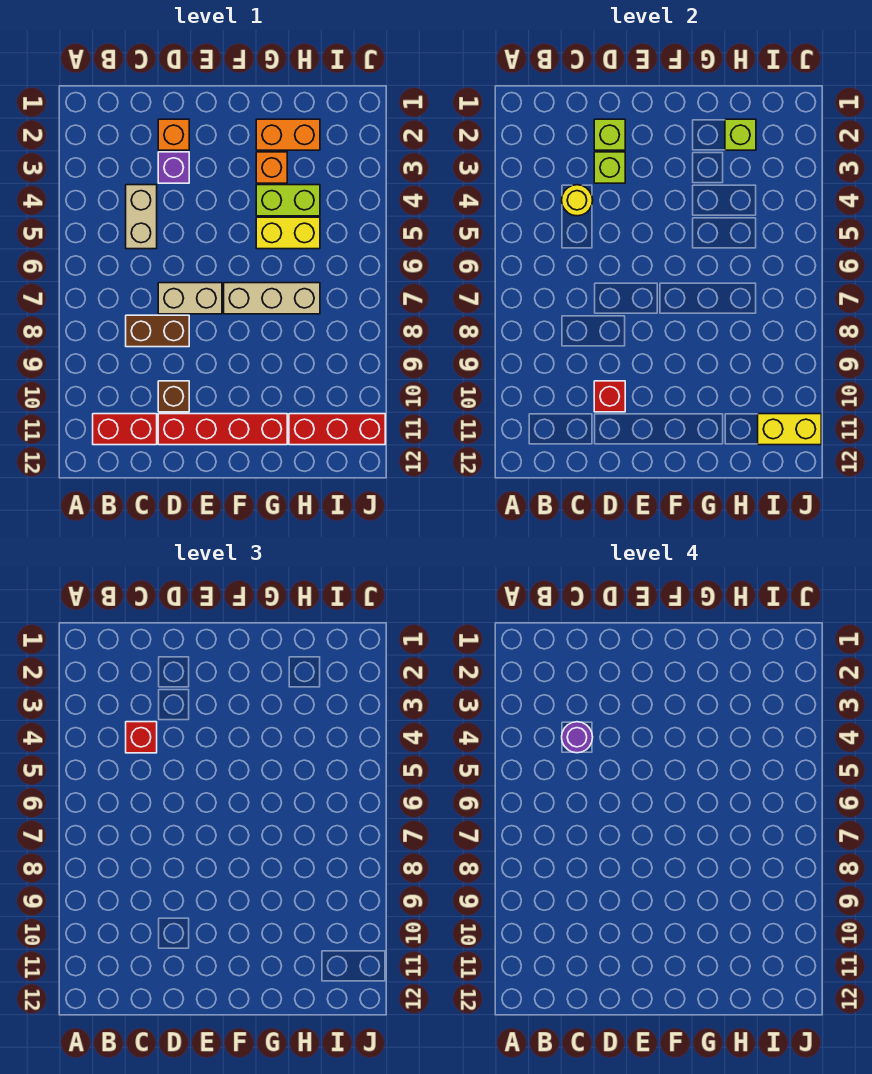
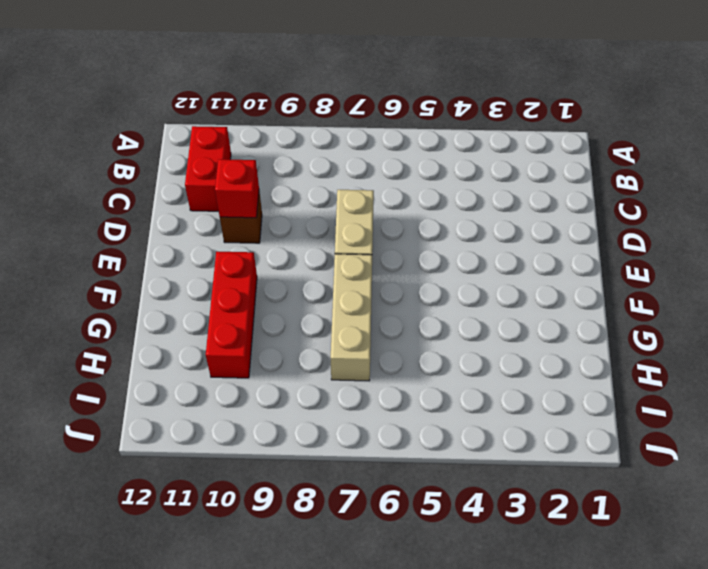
red 1x3 brick [206,252,257,378] -> red 1x3 brick moved to [289,414,385,445]
none -> tan 1x2 brick [126,185,157,249]
none -> brown 1x2 brick [126,315,189,347]
none -> orange 1x1 brick [158,119,189,150]

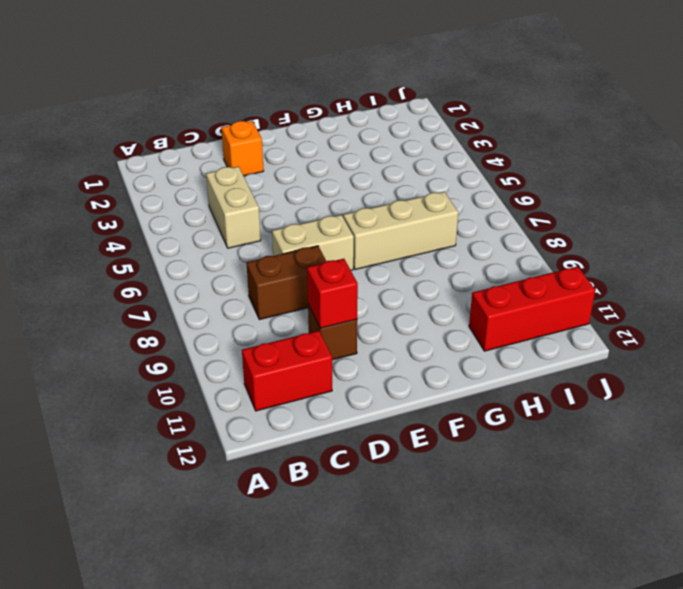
none -> purple 1x1 brick [158,152,189,183]
none -> red 1x4 brick [158,414,287,445]
none -> orange 1x2 brick [256,119,320,150]

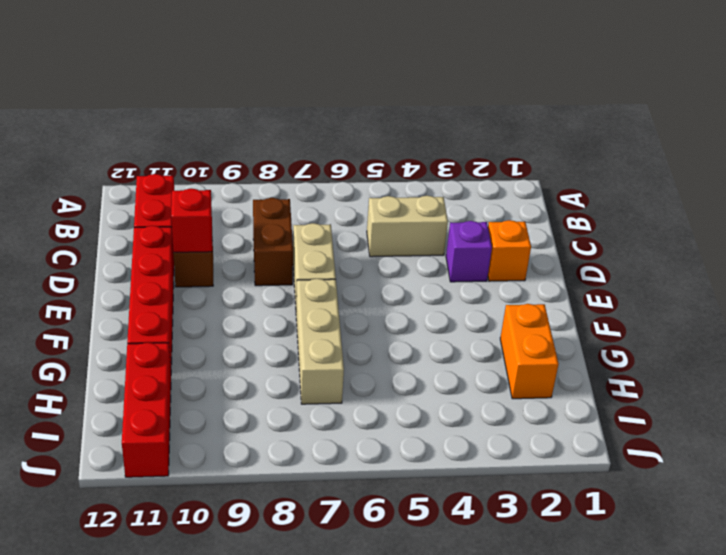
none -> orange 1x1 brick [256,152,287,183]
none -> lime 1x2 brick [256,185,320,216]
none -> yellow 1x2 brick [256,217,320,249]

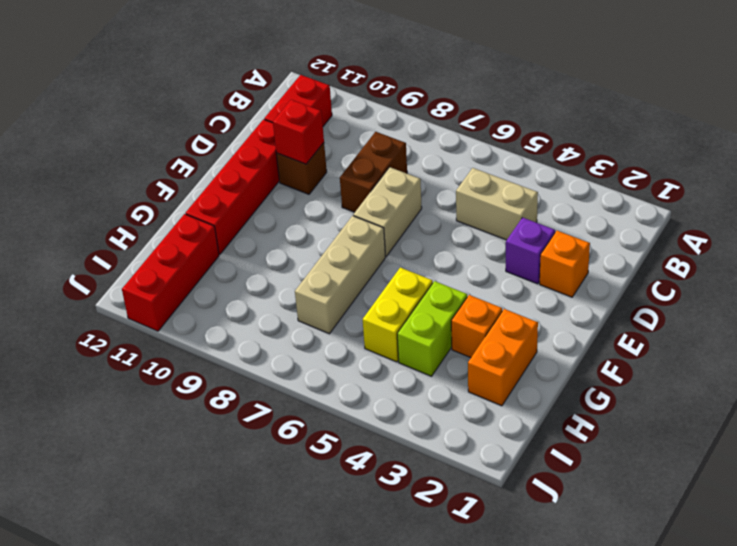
none -> yellow 1x1 round brick [562,185,593,216]
none -> lime 1x1 brick [594,119,625,150]
none -> lime 1x1 brick [594,152,625,183]

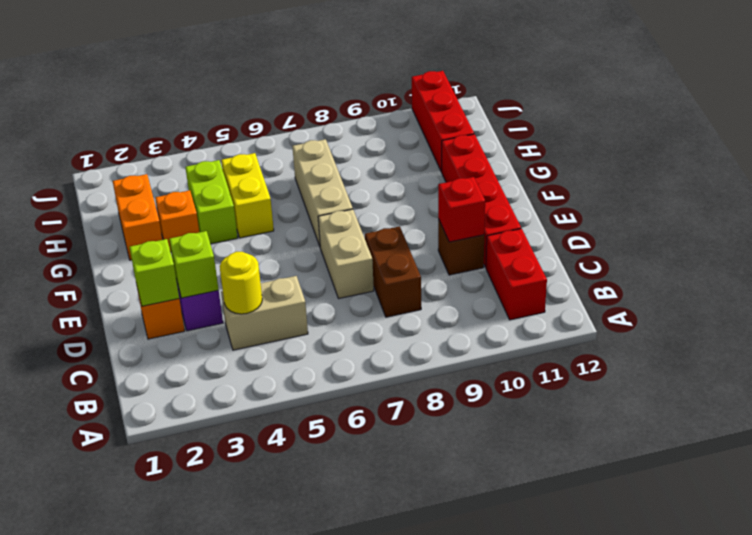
none -> lime 1x1 brick [725,119,756,150]
none -> yellow 1x2 brick [758,414,821,445]
none -> red 1x1 brick [126,722,157,753]

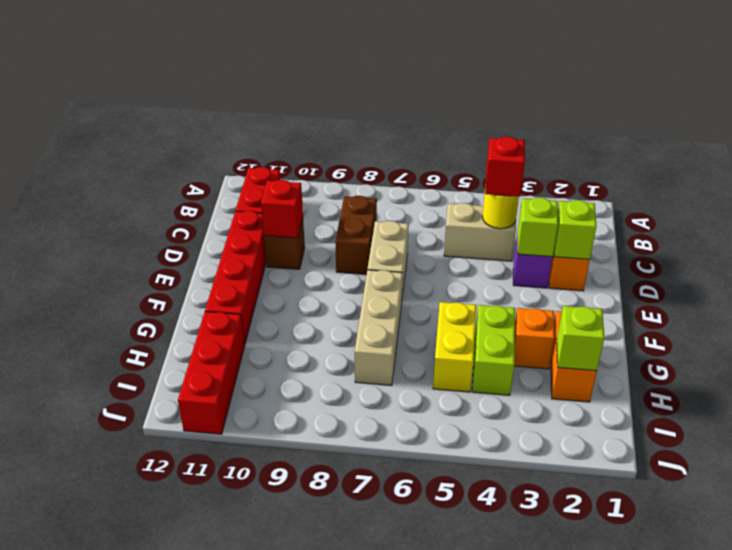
none -> yellow 1x2 brick [758,414,821,445]
none -> purple 1x1 round brick [562,722,593,753]

